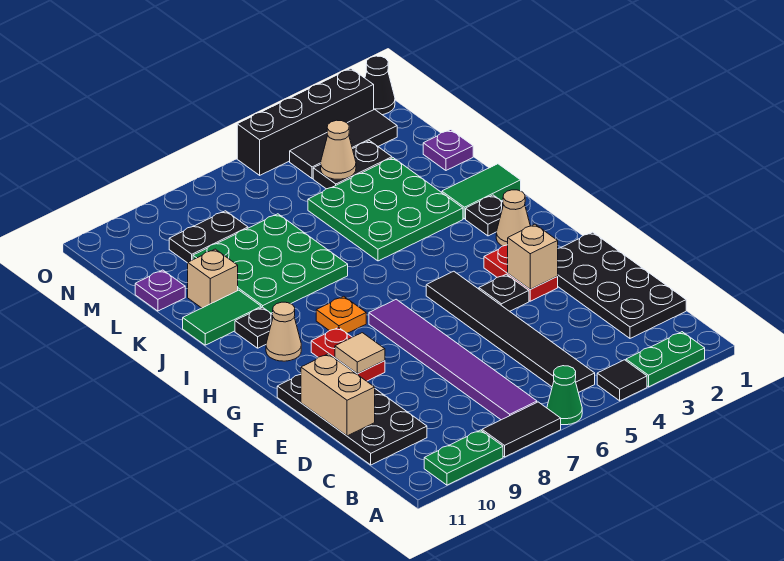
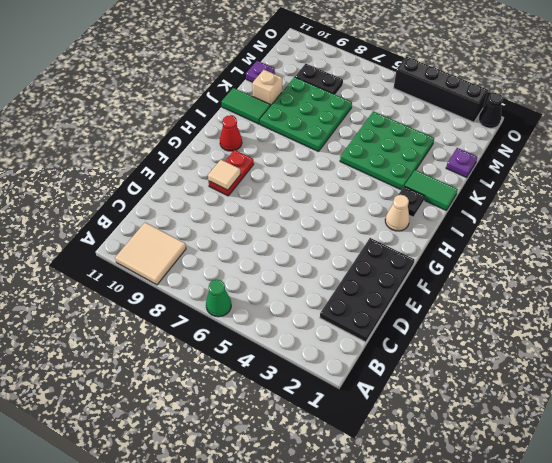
tan 2x2 tile [115,222,186,285] -> green 1x2 plate [424,430,503,485]
red 1x1 cone [220,116,242,151] -> tan 1x1 cone [266,302,301,361]
none -> green 1x2 plate [626,332,705,387]
none -> black 1x1 tile [597,360,647,401]
none -> black 1x2 tile [482,402,561,457]
none -> black 1x6 tile [426,271,595,392]

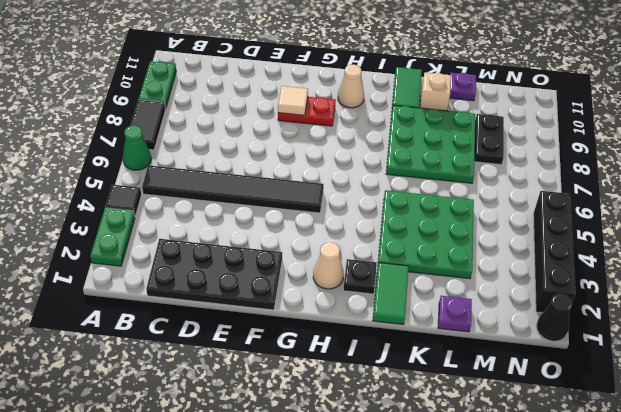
none -> purple 1x6 tile [369,299,537,420]
none -> black 2x4 plate [277,374,427,465]
none -> red 1x2 plate [484,245,558,301]
none -> black 1x1 plate [479,274,529,311]

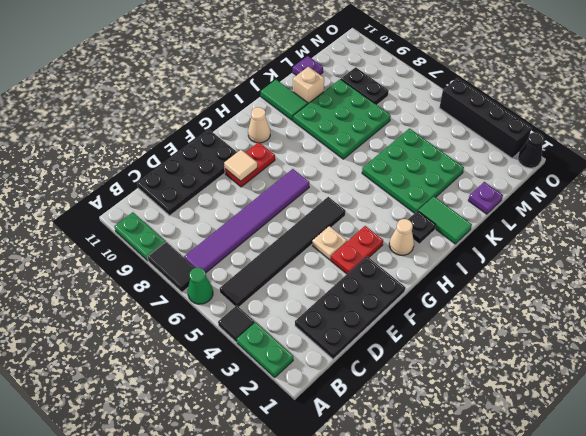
tan 1x1 plate [312,226,347,260] -> black 1x1 plate [479,274,529,311]
none -> orange 1x1 plate [316,296,366,333]
none -> black 1x1 plate [235,307,273,348]
none -> black 1x2 plate [313,141,392,189]
none -> black 1x3 tile [290,109,397,179]

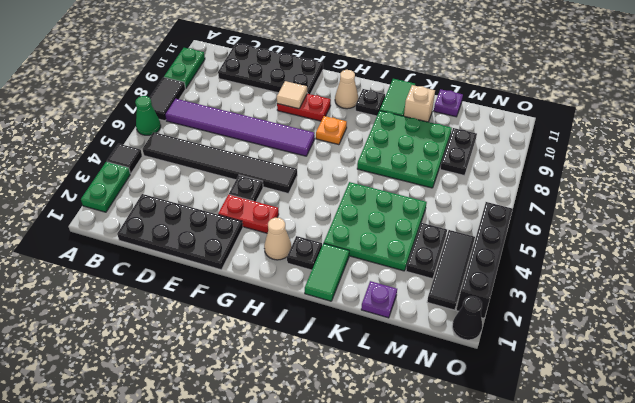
none -> tan 1x2 brick [301,354,375,436]
none -> tan 1x1 brick [508,224,558,289]
none -> tan 1x1 cone [321,120,356,179]

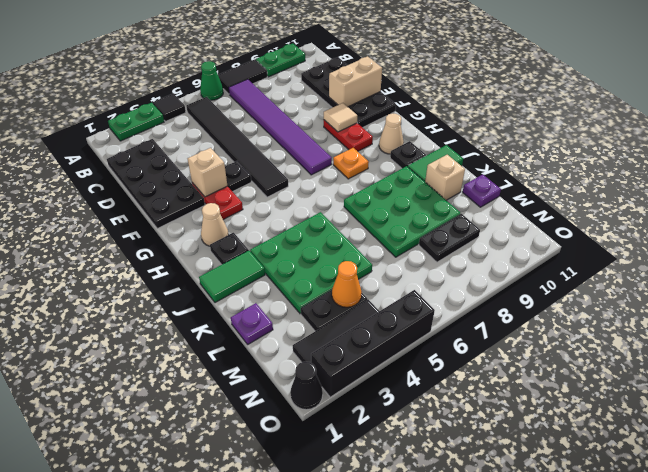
tan 1x2 brick [329,56,382,107] -> tan 1x2 brick turned to [301,354,375,436]
orange 1x1 cone [332,261,362,307] -> tan 1x1 cone [321,120,356,179]

